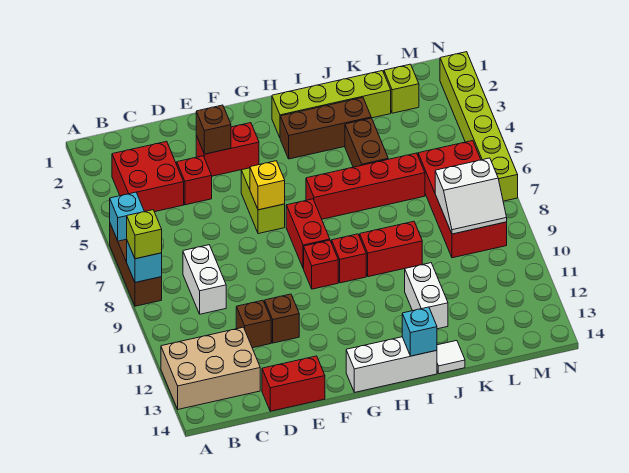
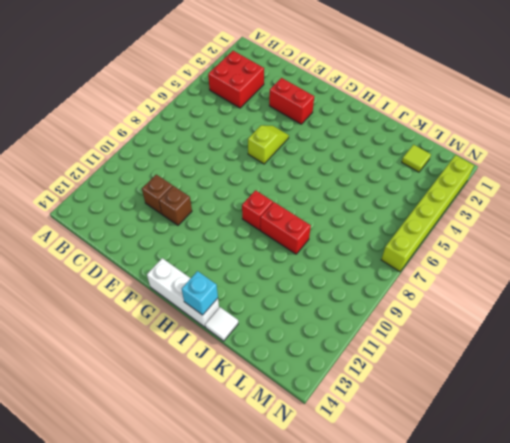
lime 1x2 slope [248,125,289,164] -> lime 1x2 brick [241,168,285,234]
lime 1x1 tile [402,145,431,172] -> lime 1x1 brick [384,64,419,113]
none -> brown 1x3 brick [110,224,162,306]
none -> tan 2x3 brick [161,327,260,409]
none -> white 1x2 brick [183,245,226,314]
none -> red 1x1 brick [177,156,212,205]

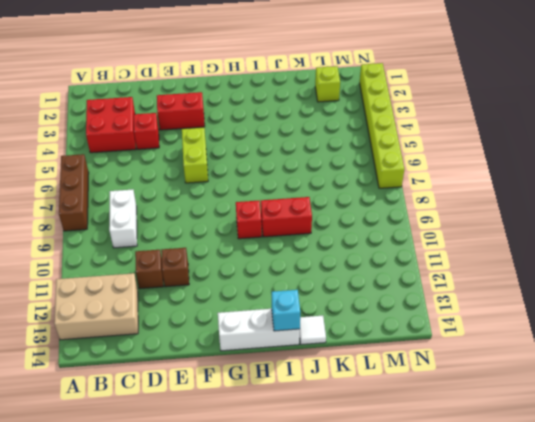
none -> red 1x2 brick [262,356,325,411]
none -> red 1x2 brick [286,199,330,269]
none -> red 1x1 brick [304,240,338,289]
none -> lime 1x4 brick [272,71,391,137]

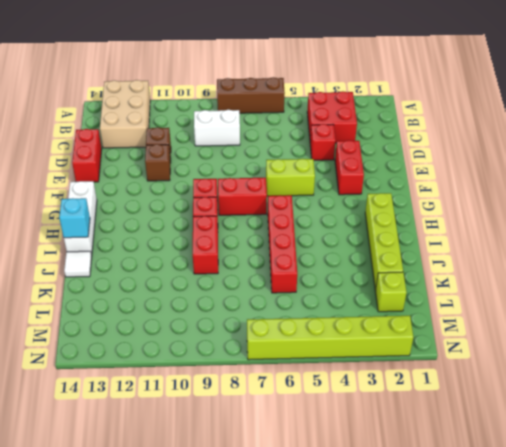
none -> brown 1x3 brick [280,98,371,159]
none -> brown 1x2 brick [345,118,388,167]
none -> white 1x2 brick [405,263,448,329]
none -> red 2x4 brick [418,141,507,258]

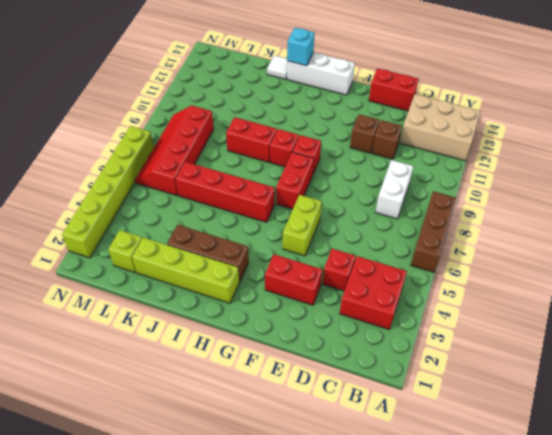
red 2x4 slope [135,105,214,195] -> red 2x4 brick [418,141,507,258]
none -> brown 1x2 brick [345,118,388,167]
none -> white 1x2 brick [405,263,448,329]
none -> cyan 1x1 brick [110,192,144,241]
none -> cyan 1x1 brick [127,241,162,283]

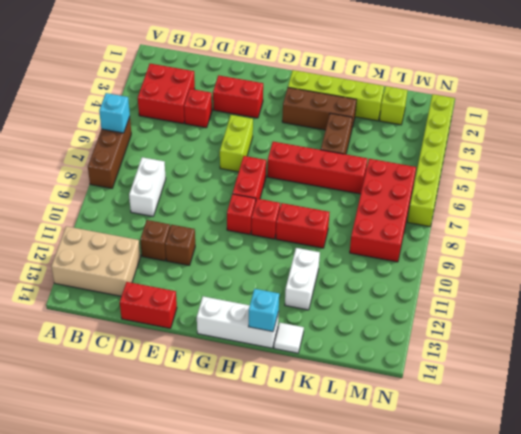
none -> cyan 1x1 brick [127,241,162,283]
none -> brown 1x1 brick [196,105,231,154]
none -> yellow 1x1 brick [250,161,285,210]
none -> white 2x2 slope [435,158,507,234]

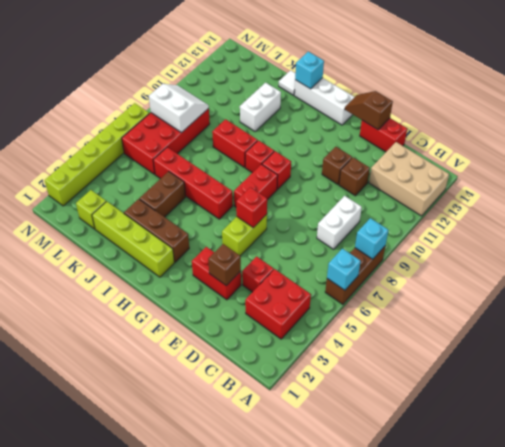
brown 1x2 slope [345,91,393,130] -> none
red 1x1 brick [236,187,267,228] -> yellow 1x1 brick [250,161,285,210]
none -> lime 1x1 brick [127,210,162,259]

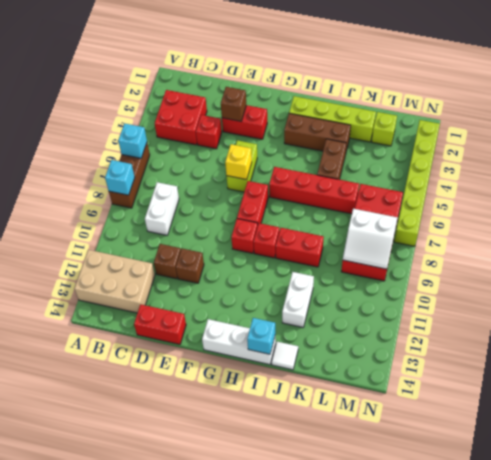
none -> lime 1x1 brick [127,210,162,259]

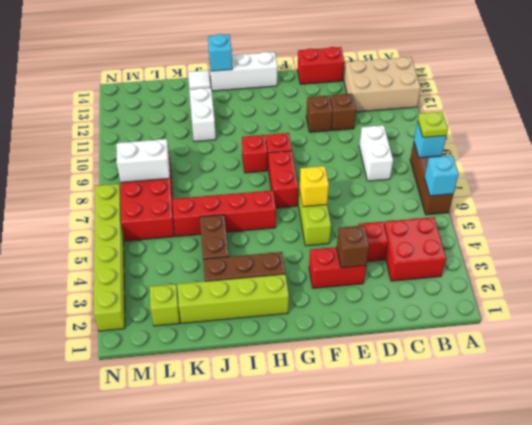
lime 1x1 plate [418,112,448,137] -> lime 1x1 brick [127,210,162,259]
none -> red 1x2 brick [360,221,422,277]

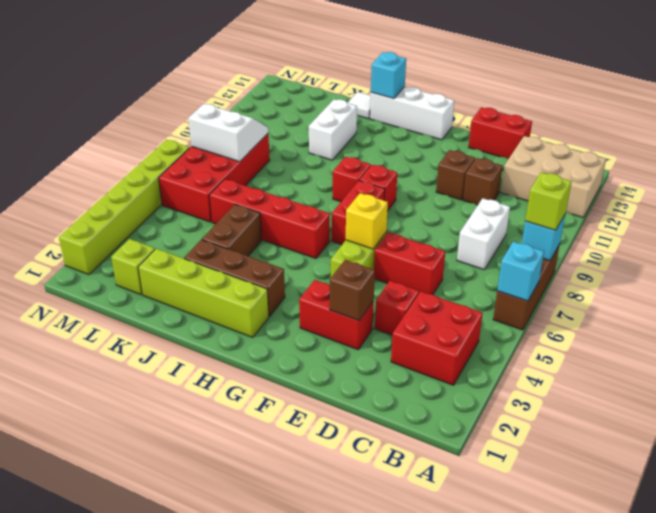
red 1x2 brick [374,233,445,295] -> red 1x2 brick moved to [360,221,422,277]

